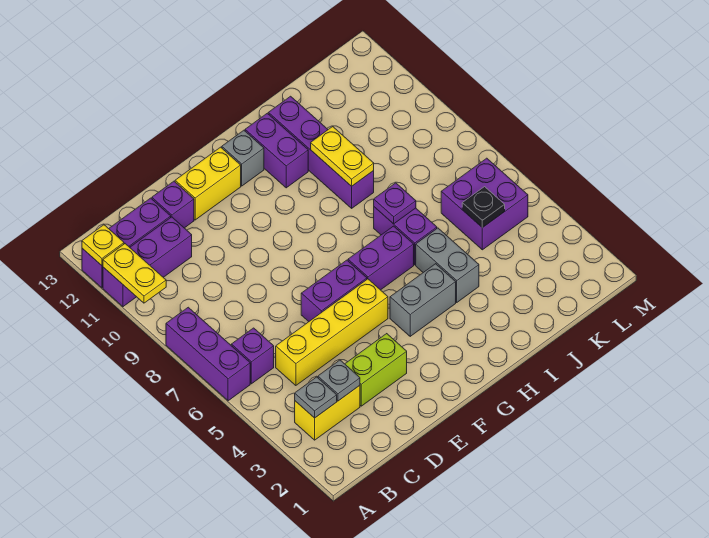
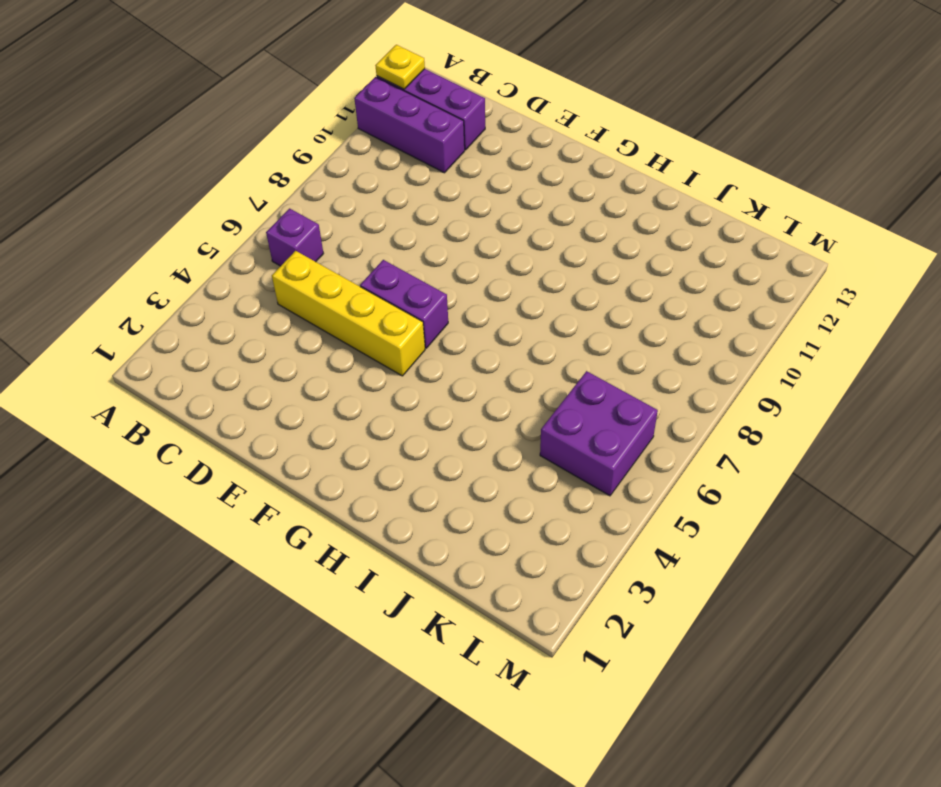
none -> purple 1x3 brick [166,307,250,401]
none -> yellow 1x2 brick [295,386,360,440]
none -> lime 1x2 brick [345,334,407,406]

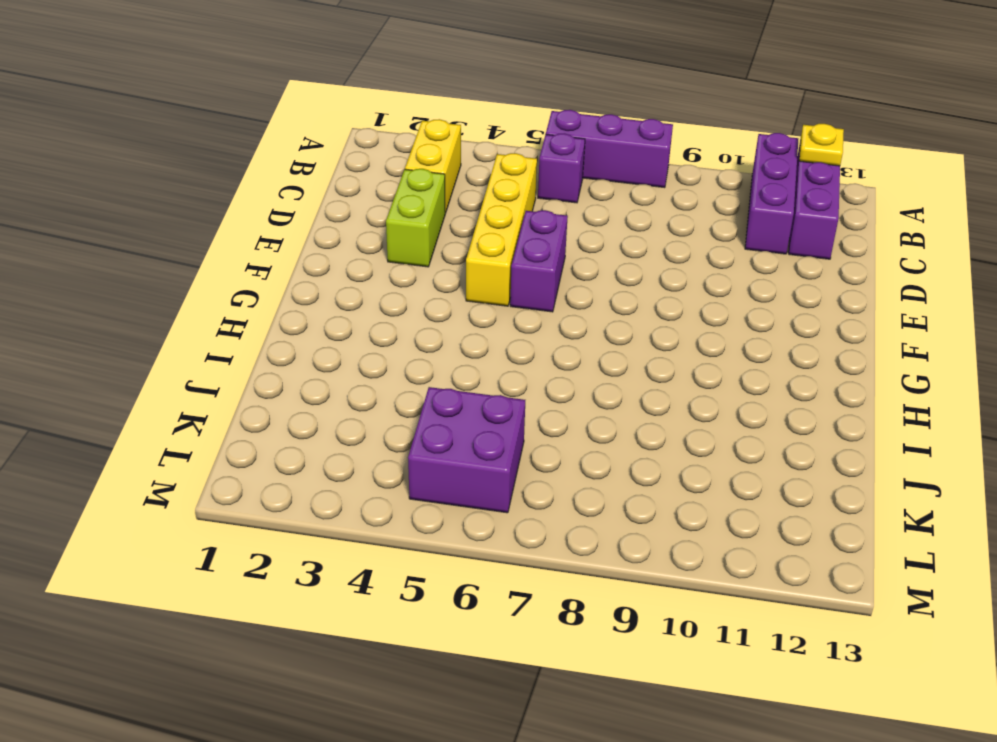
none -> purple 1x1 brick [152,181,194,228]
none -> yellow 1x2 brick [175,147,241,220]
none -> grey 1x2 brick [390,264,456,336]

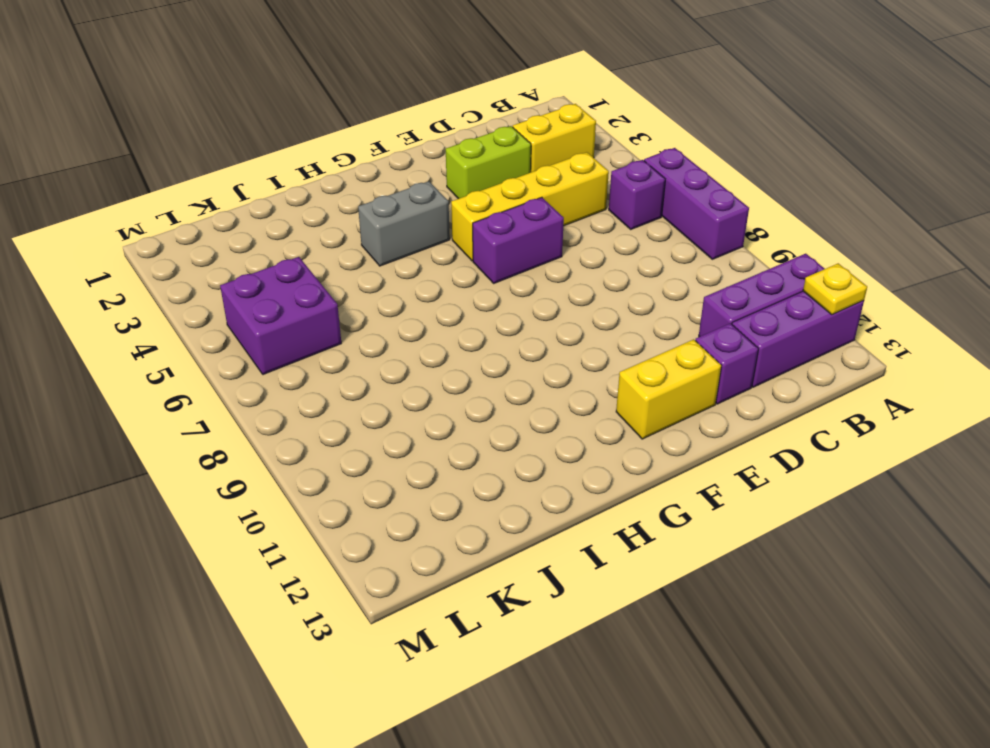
none -> purple 1x2 brick [348,226,414,290]
none -> grey 1x1 brick [222,130,264,186]
none -> purple 1x2 brick [245,113,308,188]

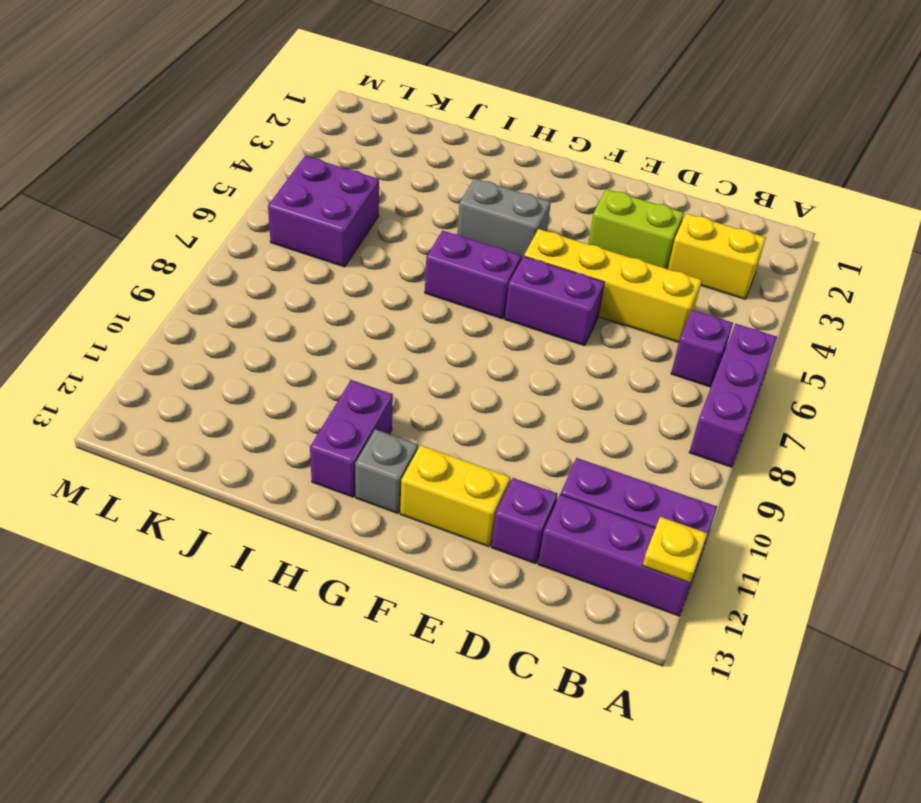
none -> grey 1x2 brick [416,228,479,302]
none -> purple 1x2 brick [374,207,437,265]
none -> purple 1x4 brick [268,96,374,208]

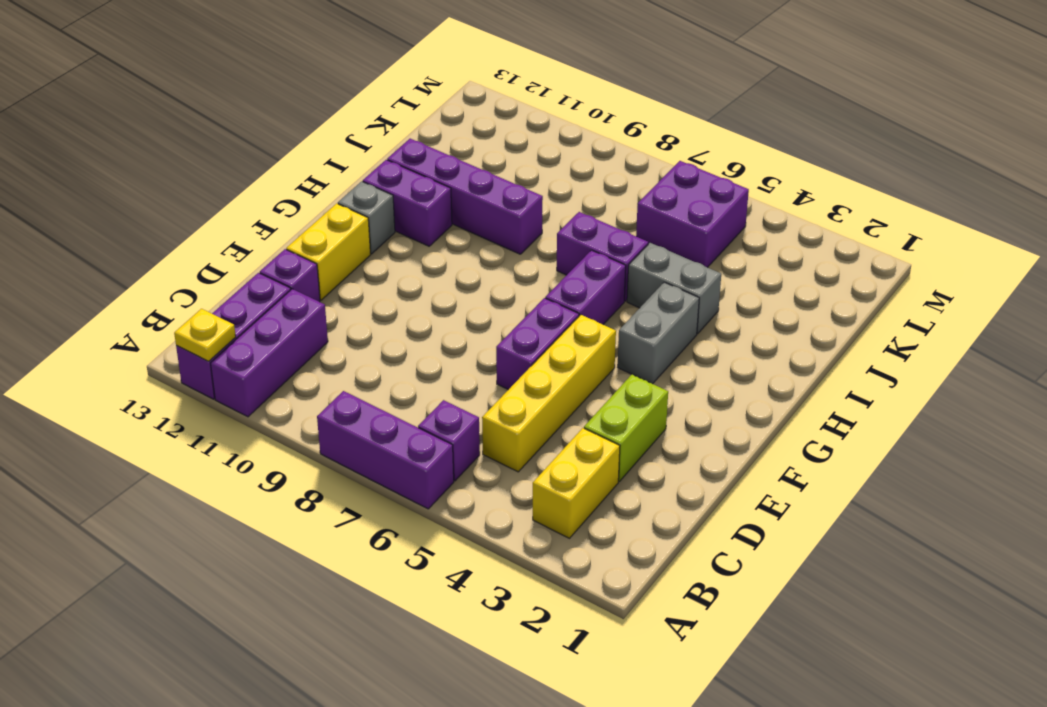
none -> yellow 1x2 plate [103,244,166,303]
none -> grey 1x1 plate [295,377,337,418]
none -> grey 1x1 plate [318,360,360,401]

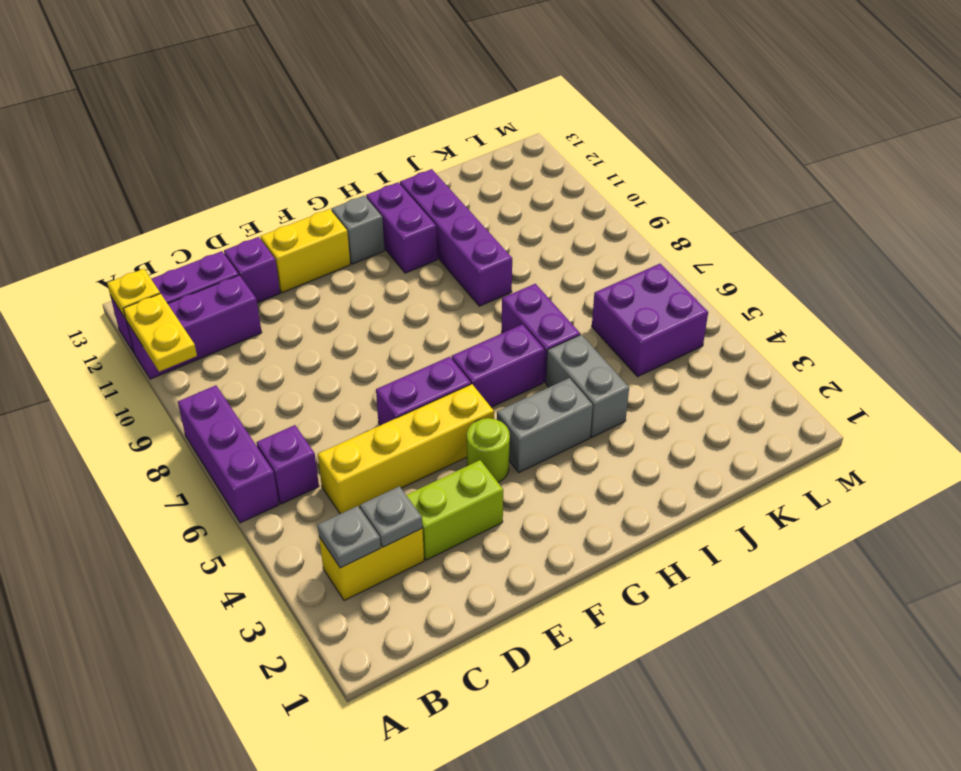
lime 1x1 round brick [467,418,510,482] -> none
none -> purple 1x1 plate [374,183,416,224]
none -> yellow 1x2 plate [311,127,374,186]
none -> black 1x1 plate [462,187,505,228]

